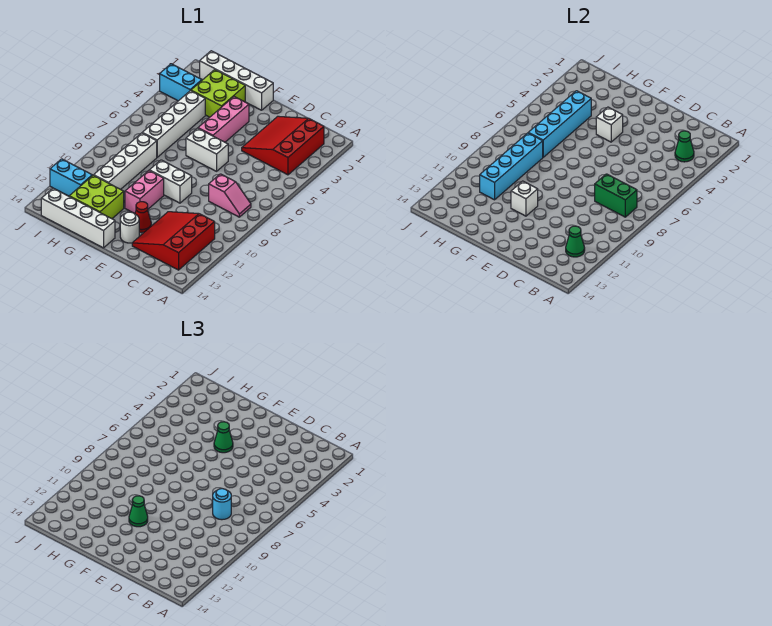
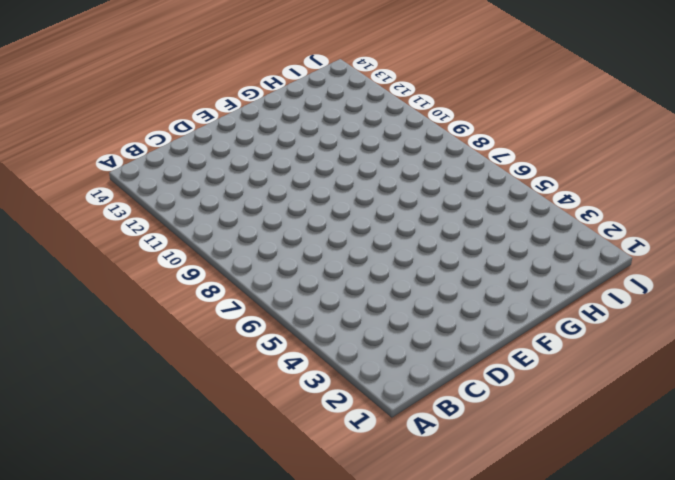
none -> red 3x3 slope [242,116,324,175]
none -> pink 1x2 slope [209,174,251,217]
none -> red 3x3 slope [132,212,215,270]

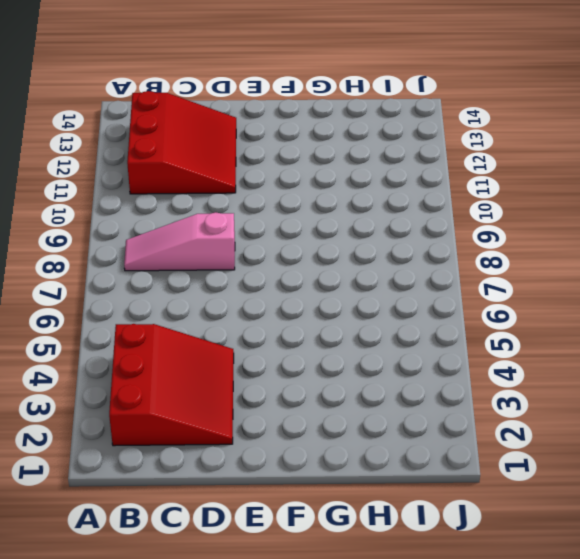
pink 1x3 slope [124,212,235,271] -> pink 1x2 slope [209,174,251,217]
none -> white 1x2 brick [186,128,228,171]
none -> white 1x2 brick [149,160,192,203]
none -> red 1x1 cone [135,202,151,233]

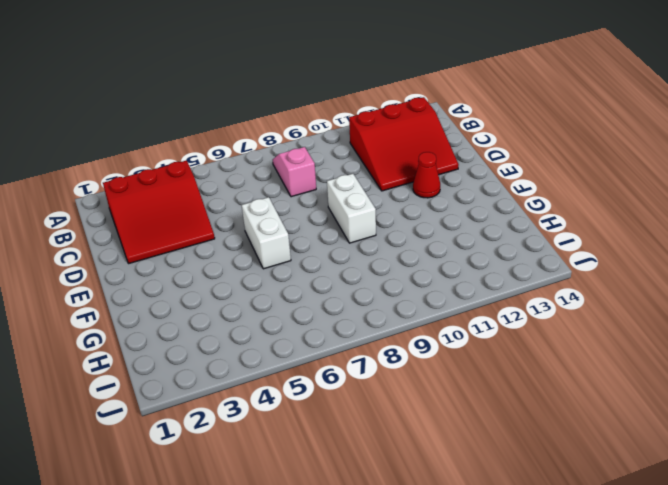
none -> white 1x1 round brick [120,212,139,243]
none -> white 1x4 brick [200,51,273,110]
none -> pink 1x3 brick [198,97,249,142]

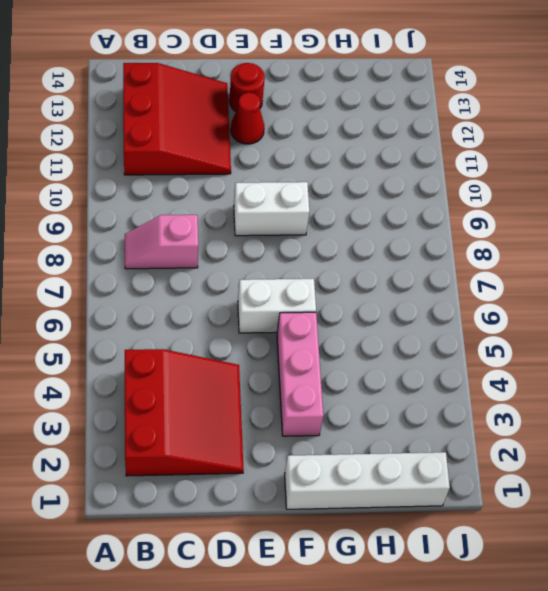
red 1x1 round brick [229,63,265,111] -> white 1x1 round brick [120,212,139,243]
none -> pink 1x2 brick [125,171,164,213]
none -> white 1x4 brick [41,188,115,248]
none -> lime 2x2 brick [191,70,245,117]

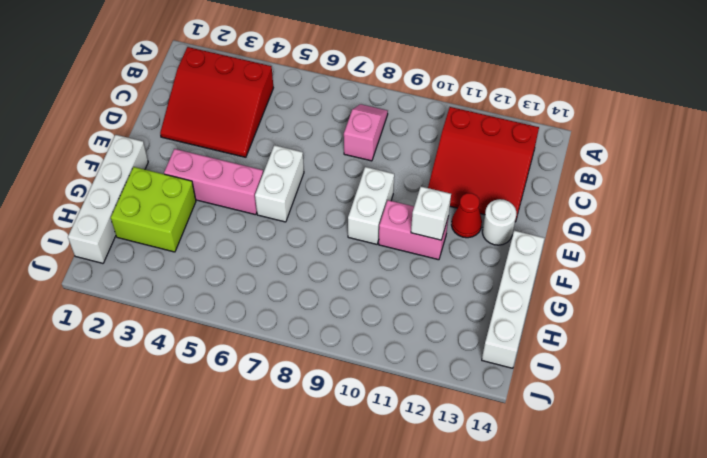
none -> lime 2x2 brick [69,175,124,219]
none -> white 1x4 brick [143,91,205,157]
none -> white 1x4 brick [94,133,157,189]

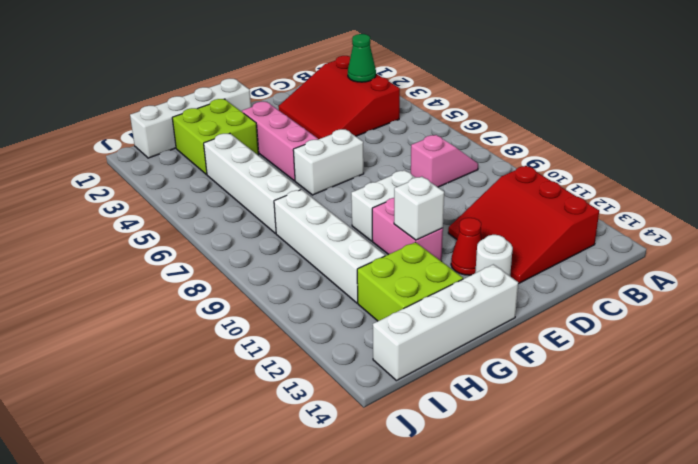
none -> cyan 1x2 brick [160,64,202,101]
none -> cyan 1x2 brick [50,159,92,196]
none -> green 1x2 brick [595,174,637,217]

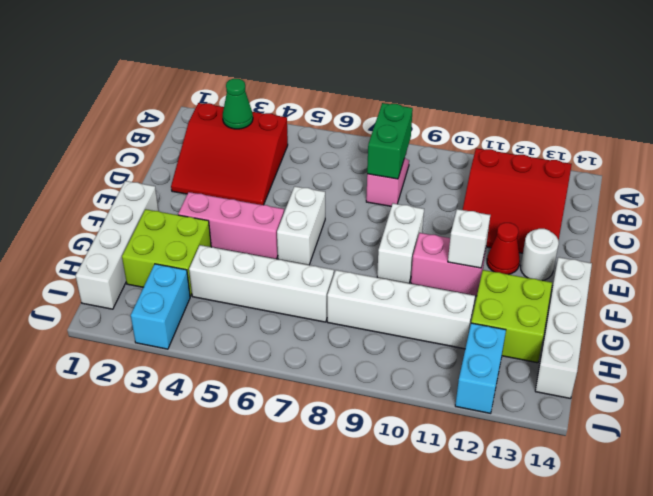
none -> green 1x1 cone [566,226,585,257]
none -> white 1x1 brick [596,107,623,142]
none -> cyan 1x4 brick [529,91,591,157]

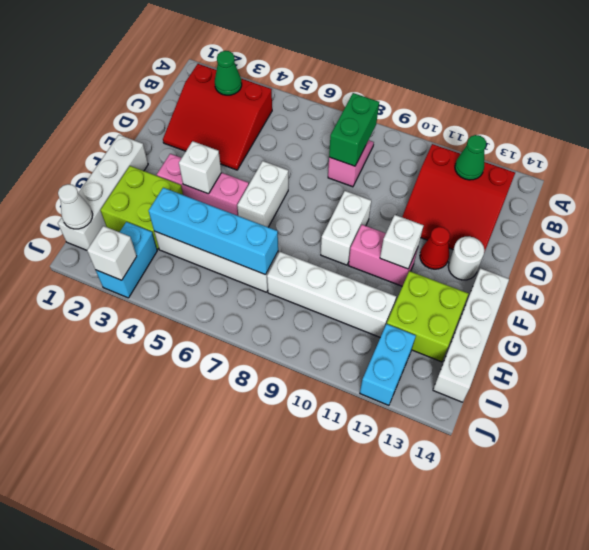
white 1x1 cone [58,184,93,229] -> none
white 1x1 brick [87,226,137,280] -> none
none -> cyan 1x4 brick [480,133,543,200]
none -> cyan 1x1 round brick [213,489,231,520]
none -> green 1x1 cone [214,422,233,453]

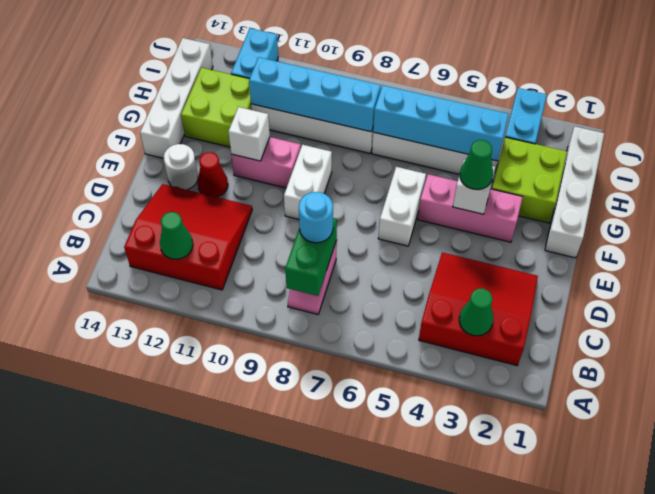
none -> green 1x1 cone [129,496,148,527]

